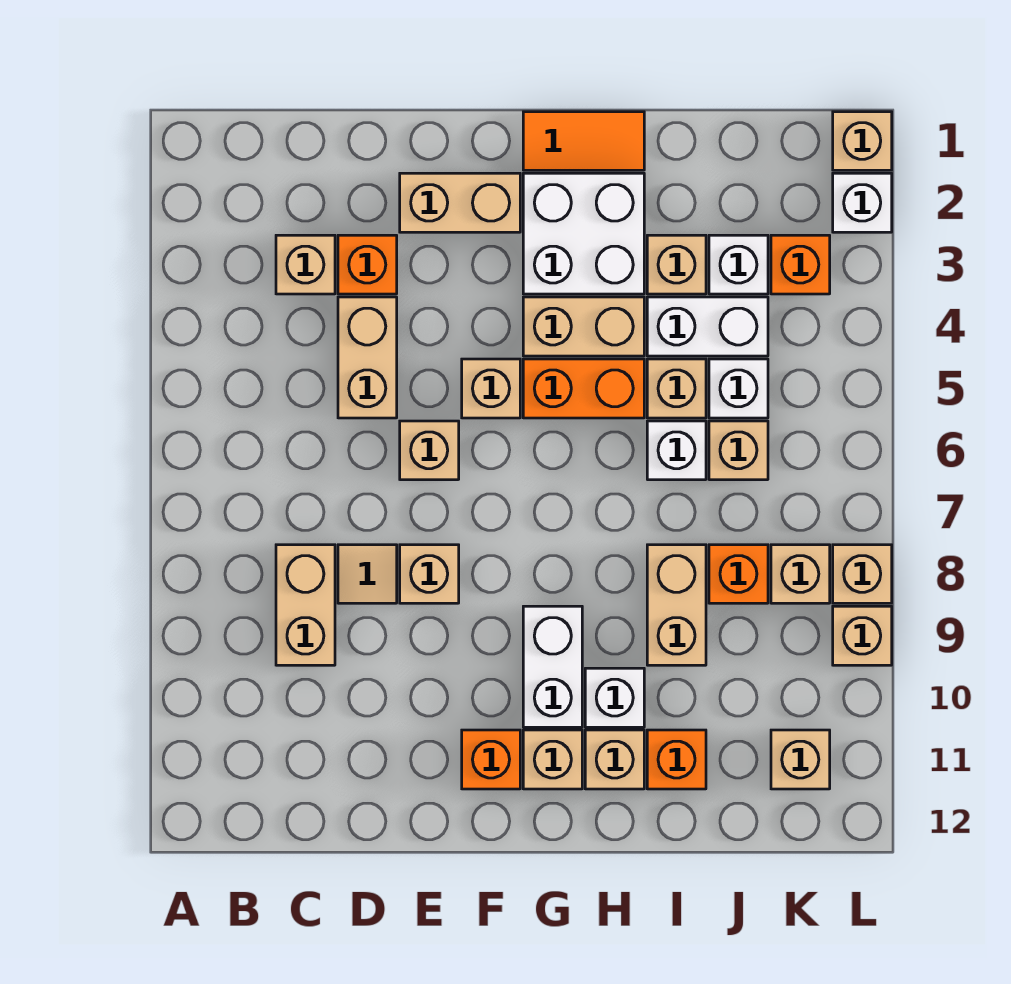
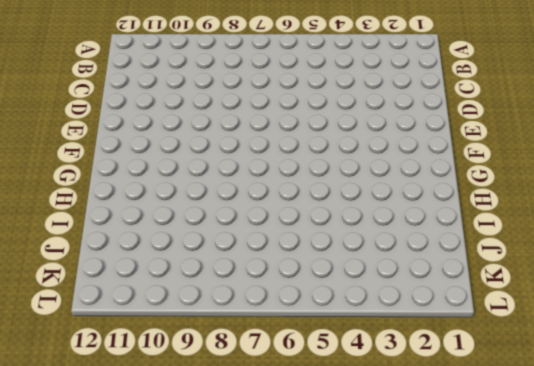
none -> tan 1x1 brick [276,235,335,294]
none -> tan 1x2 brick [276,545,335,665]
none -> orange 1x1 brick [338,235,397,294]
none -> tan 1x2 brick [338,297,397,418]

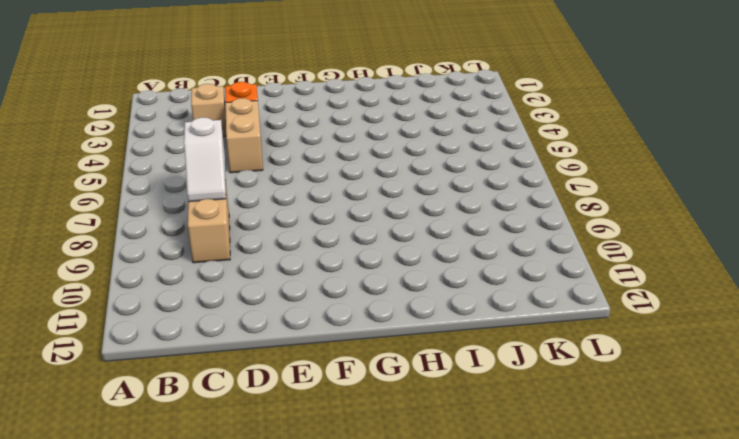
white 1x2 slope [184,117,226,202] -> none
none -> tan 1x1 tile [338,545,397,603]
none -> tan 1x2 brick [400,173,520,232]
none -> tan 1x1 brick [400,421,459,480]
none -> tan 1x1 brick [400,545,459,603]

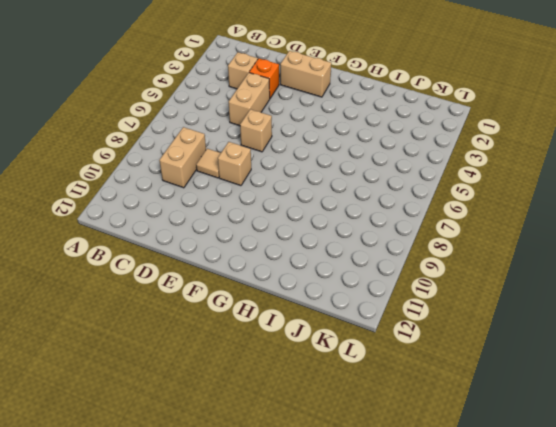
none -> tan 1x1 brick [462,359,520,418]
none -> orange 1x1 brick [462,730,520,789]
none -> orange 1x2 tile [523,112,644,170]
none -> white 2x2 brick [523,173,644,294]

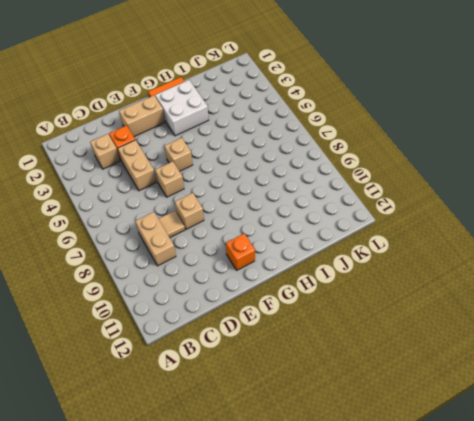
none -> tan 1x2 brick [523,297,644,356]
none -> orange 1x2 brick [523,359,644,418]
none -> white 1x2 brick [523,606,582,727]
none -> tan 1x1 brick [523,730,582,789]

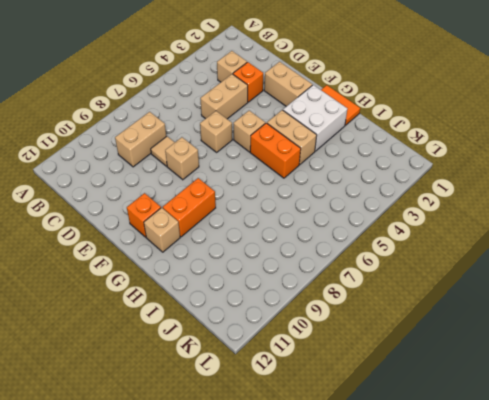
orange 1x2 brick [163,178,216,237] -> white 1x2 brick [523,606,582,727]
none -> white 1x1 brick [585,668,644,727]
none -> tan 1x1 brick [585,730,644,789]
none -> tan 1x1 brick [647,235,706,294]
none -> white 1x2 brick [647,297,768,356]

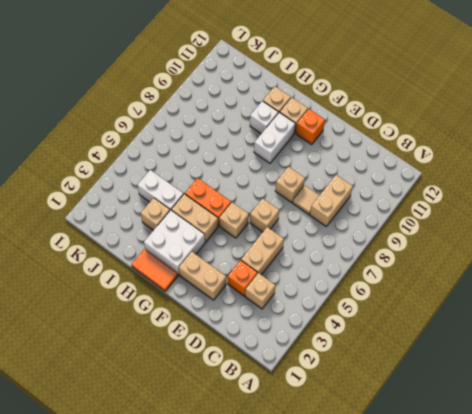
none -> tan 1x1 brick [647,359,706,418]
none -> white 1x1 brick [647,421,706,480]
none -> tan 1x2 brick [647,545,706,665]
none -> orange 1x1 brick [647,730,706,789]

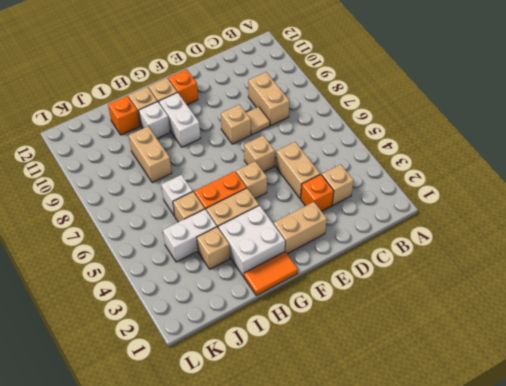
none -> white 1x1 brick [709,235,768,294]
none -> white 1x1 brick [709,359,768,418]
none -> tan 1x1 brick [709,421,768,480]
none -> orange 1x1 brick [709,545,768,603]

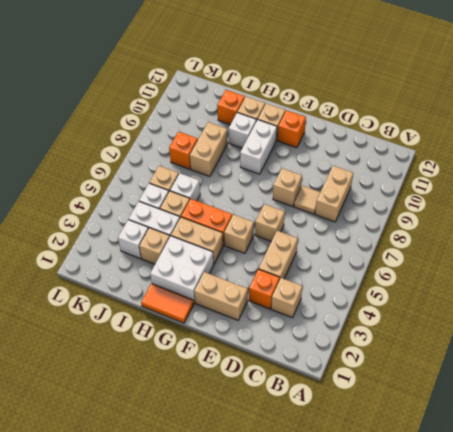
none -> orange 1x1 brick [771,235,830,294]
none -> tan 1x1 brick [771,545,830,603]
none -> tan 1x1 brick [771,730,830,789]
none -> tan 1x1 brick [833,112,892,170]

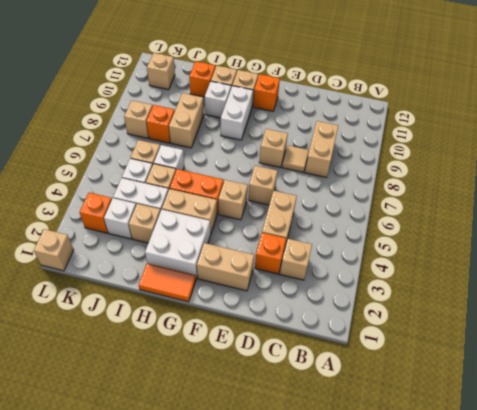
none -> white 1x1 brick [833,173,892,232]
none -> tan 1x1 brick [833,545,892,603]
none -> tan 1x1 brick [833,606,892,665]

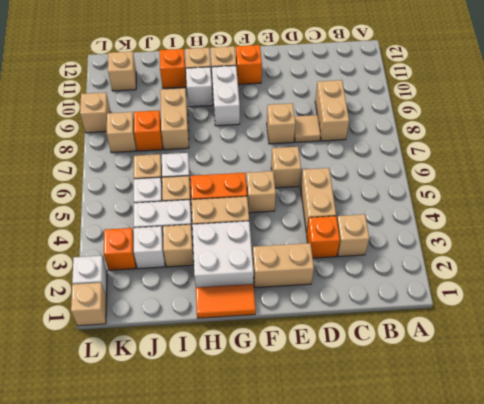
none -> tan 1x1 brick [833,545,892,603]

